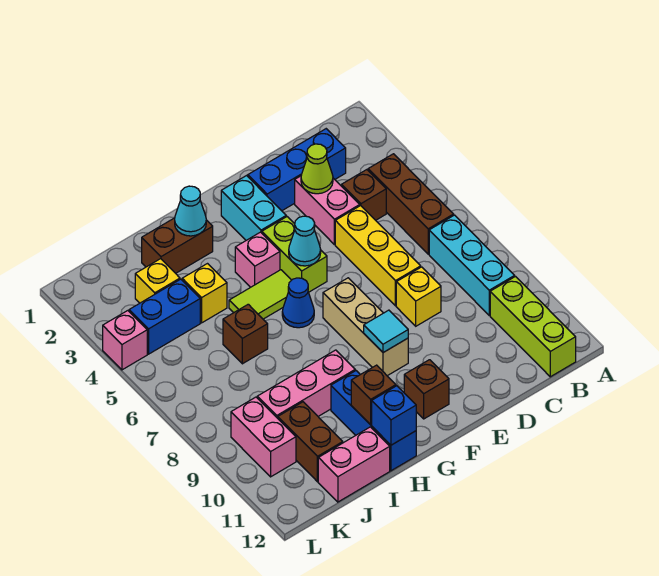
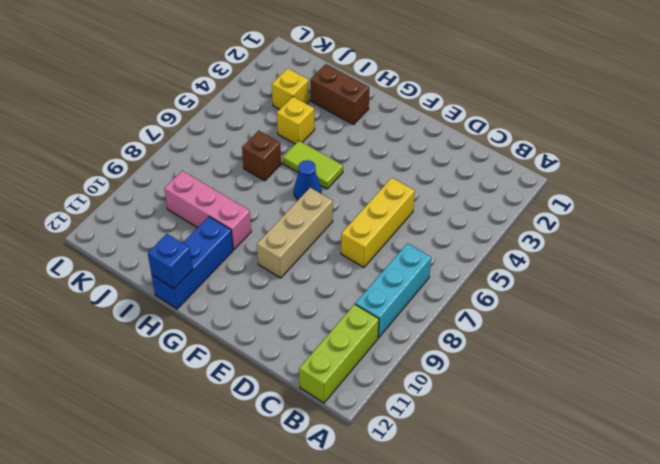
none -> brown 1x3 brick [368,154,454,254]
none -> blue 1x3 brick [248,129,346,211]
none -> brown 1x1 brick [342,170,386,220]
none -> pink 1x2 brick [295,176,360,245]

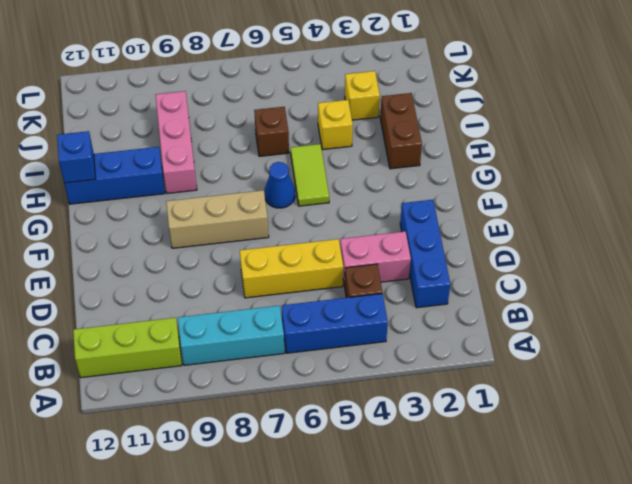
blue 1x3 brick [282,294,388,353] -> brown 1x3 brick [368,154,454,254]
none -> yellow 1x1 brick [396,267,441,326]
none -> cyan 1x2 brick [221,176,286,240]
none -> lime 1x2 brick [262,217,327,292]
none -> brown 1x1 brick [404,360,449,419]

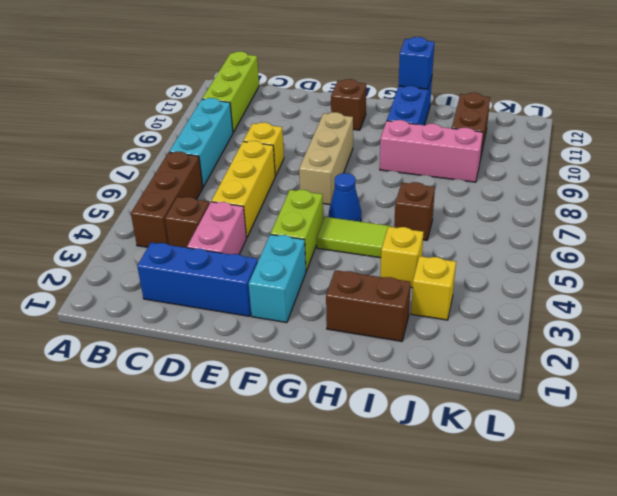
none -> pink 1x1 brick [235,232,280,287]
none -> pink 1x2 brick [318,427,390,502]
none -> blue 1x2 brick [129,279,200,354]
none -> pink 1x2 brick [231,397,296,477]

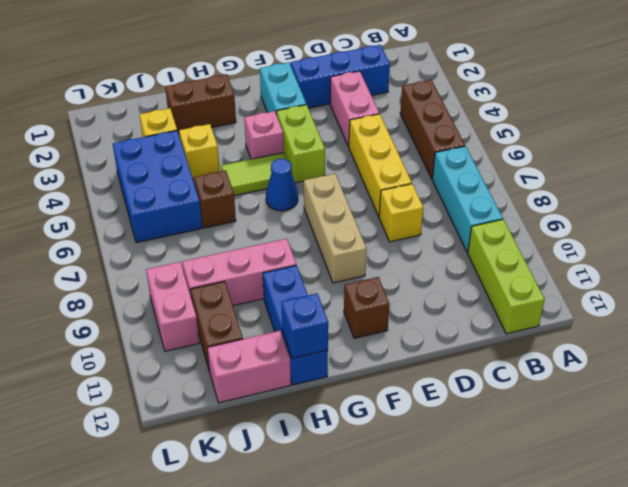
blue 2x3 brick [113,131,202,243] -> blue 1x2 brick [129,279,200,354]
none -> brown 1x1 brick [342,170,386,220]
none -> pink 1x1 brick [103,311,147,370]
none -> lime 1x1 cone [301,144,333,194]
none -> cyan 1x1 cone [289,216,321,266]

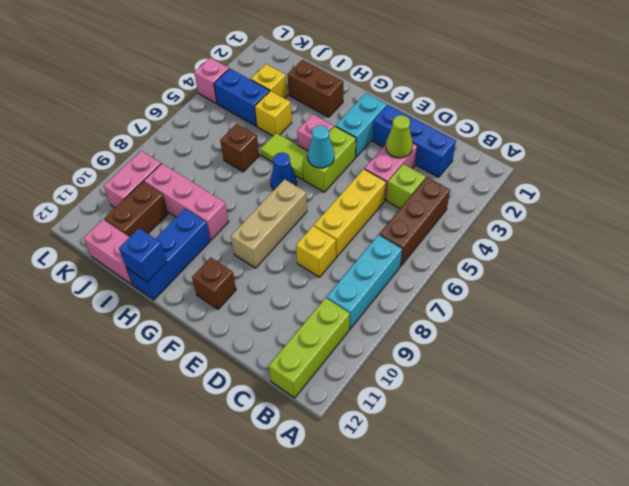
lime 1x1 brick [387,164,426,209] -> brown 1x1 brick [342,170,386,220]
none -> cyan 1x1 tile [364,310,408,353]
none -> cyan 1x1 cone [175,186,206,236]
none -> brown 1x1 brick [351,365,396,425]

